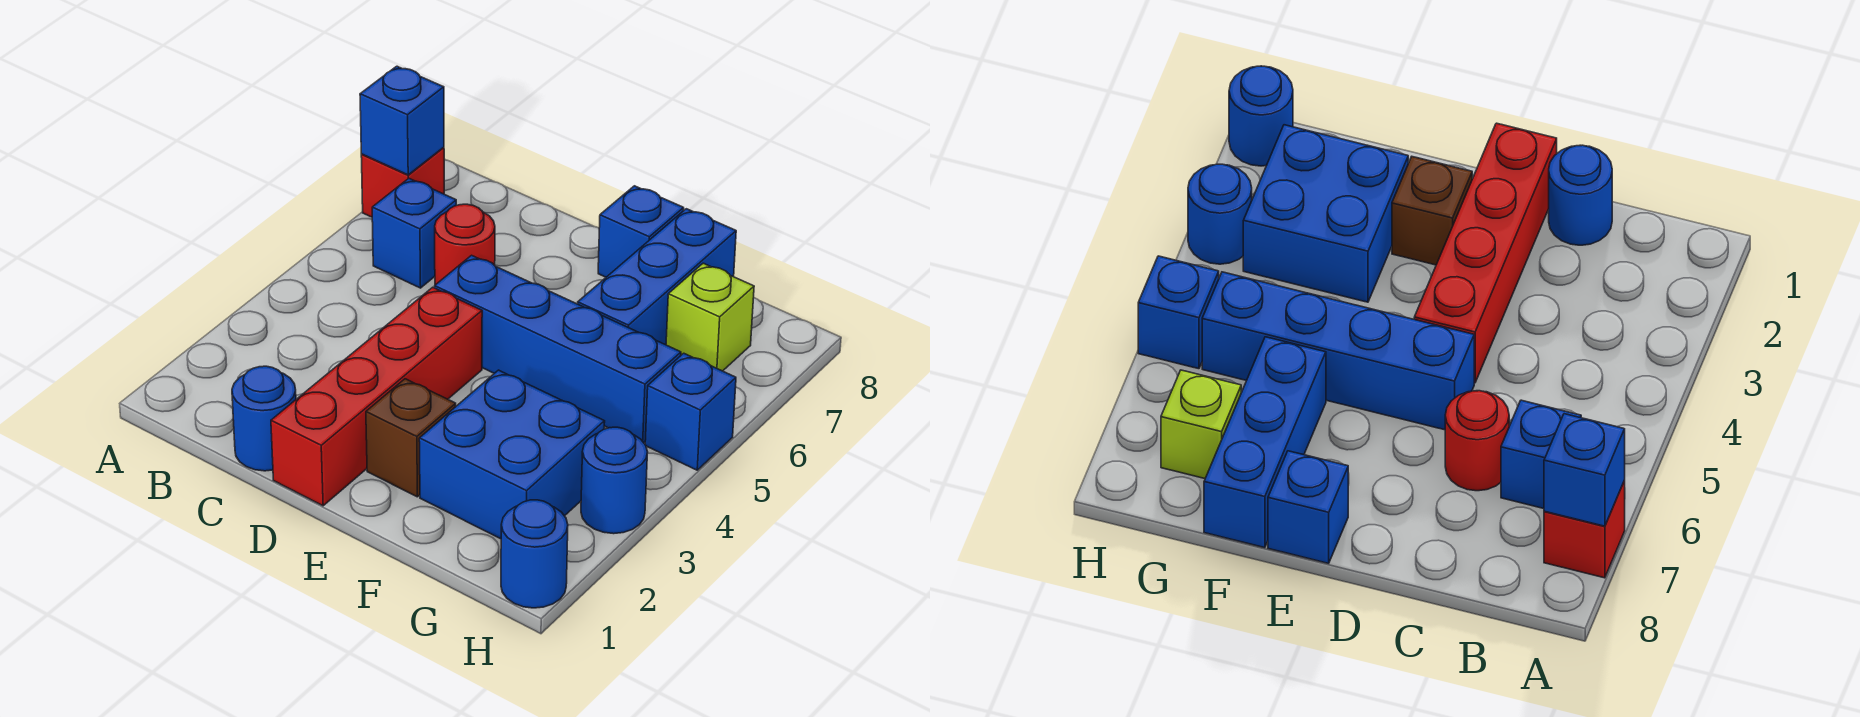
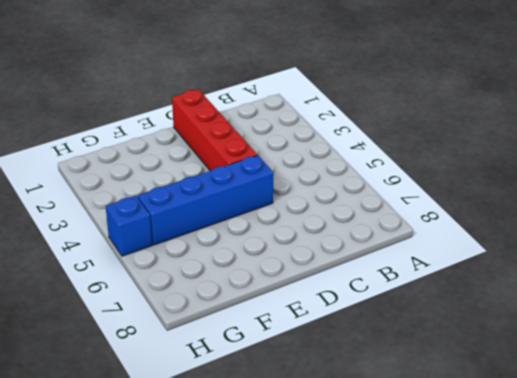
none -> red 1x1 brick [361,147,444,217]
none -> blue 1x1 brick [372,178,456,288]
none -> blue 1x1 round brick [232,366,296,471]

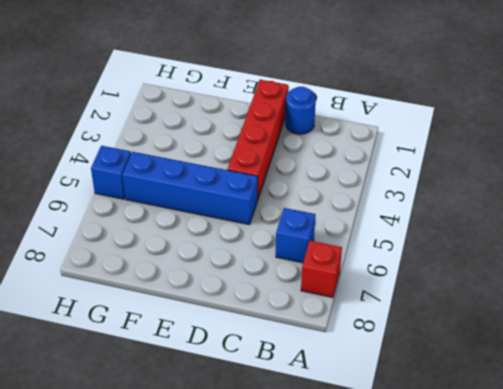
none -> red 1x1 round brick [435,204,495,285]
none -> brown 1x1 brick [366,379,456,497]
none -> blue 1x1 brick [598,186,684,277]

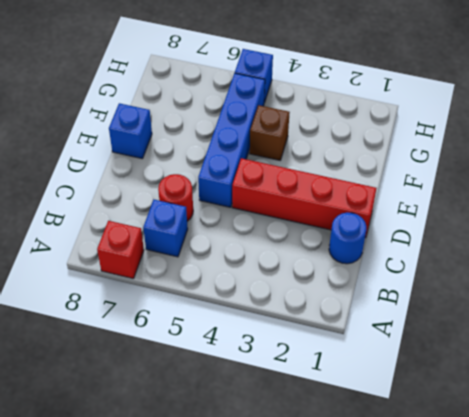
brown 1x1 brick [250,105,290,160] -> brown 1x1 brick moved to [366,379,456,497]
none -> blue 2x2 brick [419,370,605,539]
none -> blue 1x3 brick [578,209,736,345]
none -> lime 1x1 brick [666,263,754,371]

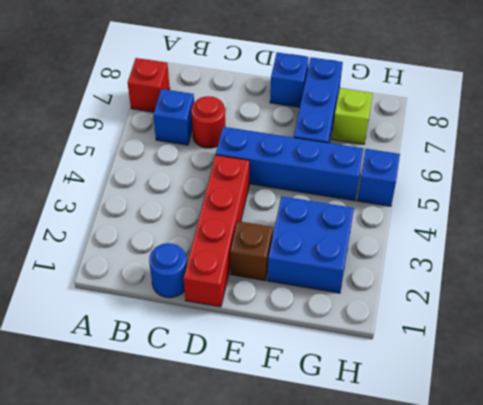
none -> blue 1x1 round brick [501,500,568,608]
none -> blue 1x1 round brick [581,427,648,534]
none -> blue 1x1 brick [360,66,444,175]

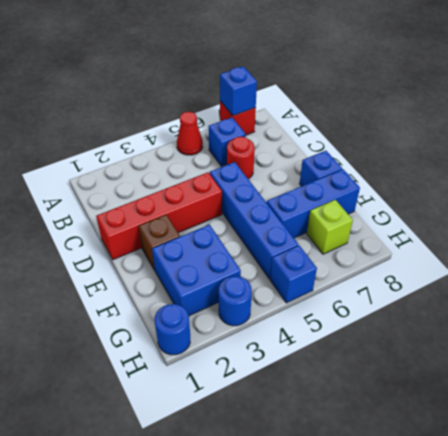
red 1x1 cone [177,112,203,155] -> none
none -> blue 1x1 round brick [232,366,296,471]

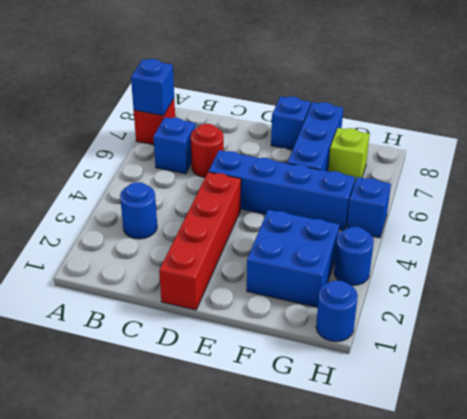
blue 1x1 round brick [120,182,157,239] -> blue 1x1 round brick moved to [232,366,296,471]
none -> brown 1x1 brick [366,379,456,497]

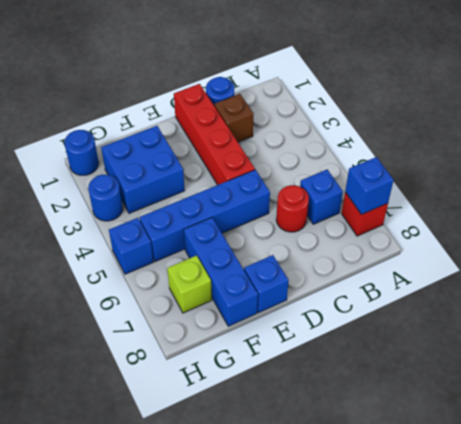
brown 1x1 brick [214,94,254,142] -> brown 1x1 brick moved to [366,379,456,497]

